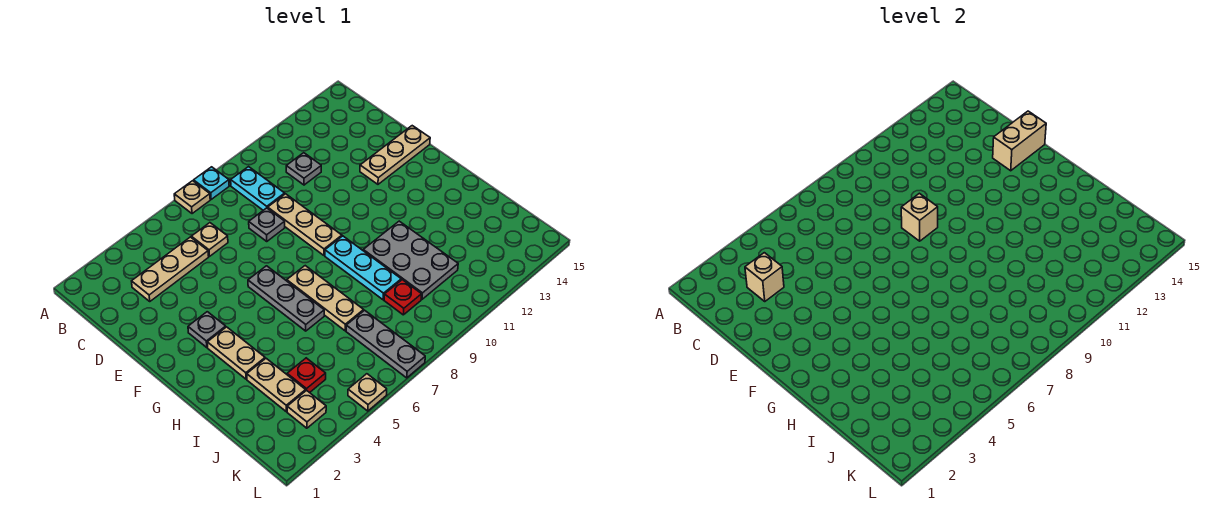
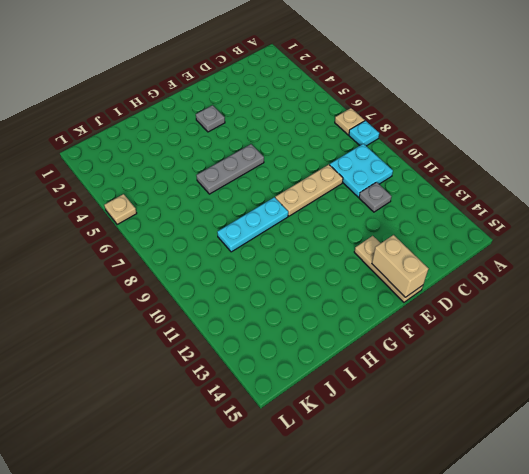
cyan 2x2 plate [330,144,393,197] -> cyan 1x2 plate [231,167,285,210]
none -> tan 1x3 plate [132,237,209,301]
none -> tan 1x1 plate [191,223,228,256]
none -> grey 1x1 plate [249,208,285,241]

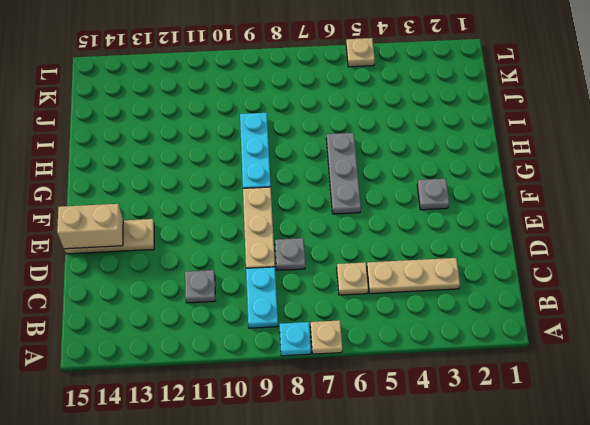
none -> tan 1x2 plate [207,327,265,379]
none -> tan 1x3 plate [287,266,364,331]
none -> grey 2x3 plate [363,221,458,299]

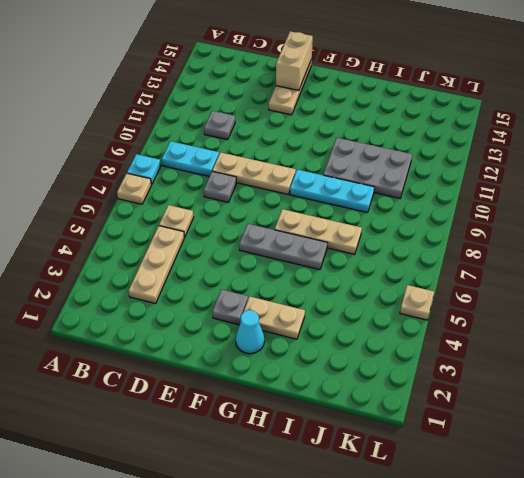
cyan 1x1 cone [236,310,264,354] -> none
none -> tan 1x2 plate [247,358,306,412]
none -> red 1x1 plate [287,358,326,393]
none -> grey 1x3 plate [346,310,425,378]

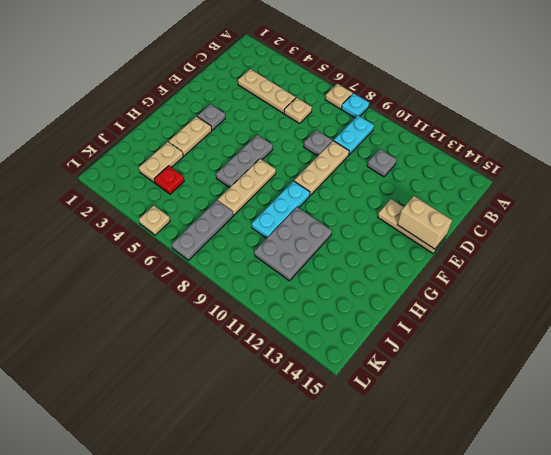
none -> red 1x1 plate [384,280,422,315]
none -> tan 1x1 plate [287,390,326,428]
none -> tan 1x1 brick [745,253,784,301]

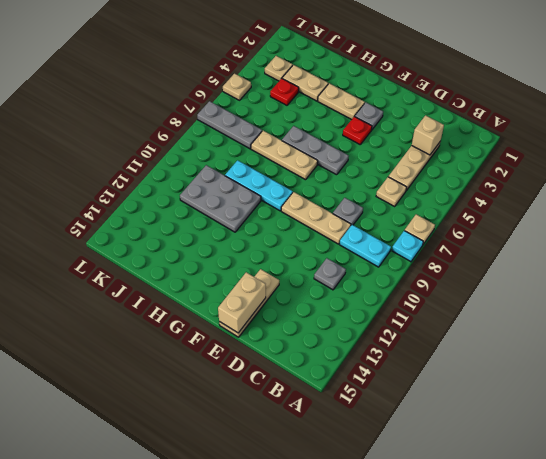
red 1x1 plate [343,117,372,144] -> red 1x1 plate moved to [384,280,422,315]
none -> tan 1x1 brick [901,193,938,241]

